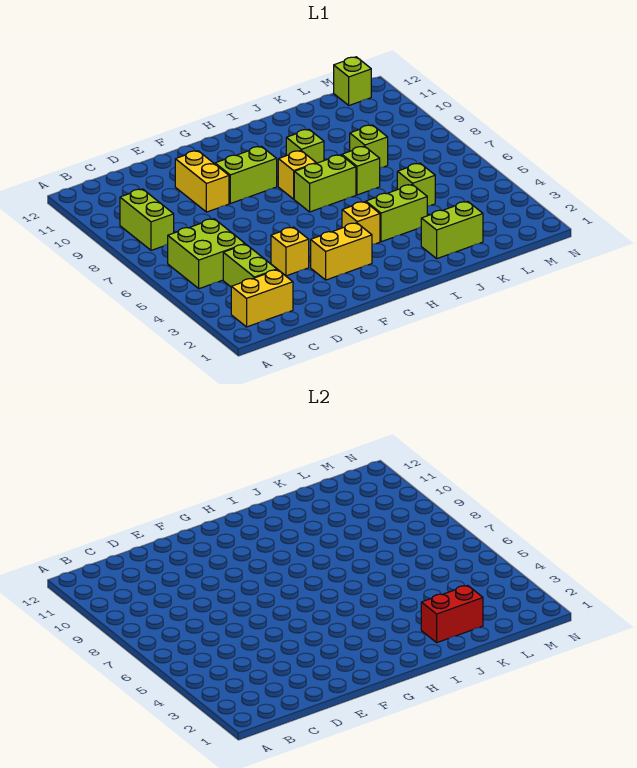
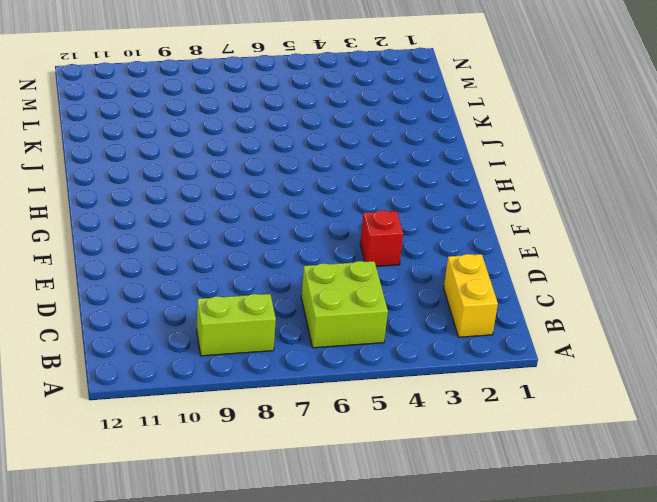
red 1x1 brick [360,210,403,266] -> yellow 1x1 brick [271,227,309,276]
none -> lime 1x2 brick [223,244,277,287]
none -> yellow 1x2 brick [175,151,229,212]
none -> yellow 1x2 brick [311,223,372,280]

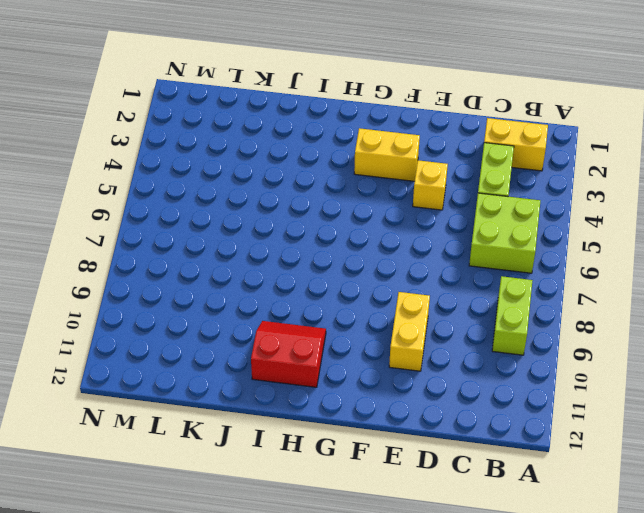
red 2x2 slope [251,321,326,387] -> none
none -> lime 1x2 brick [215,146,277,203]
none -> yellow 1x1 brick [342,202,380,244]
none -> lime 1x2 brick [294,155,356,212]

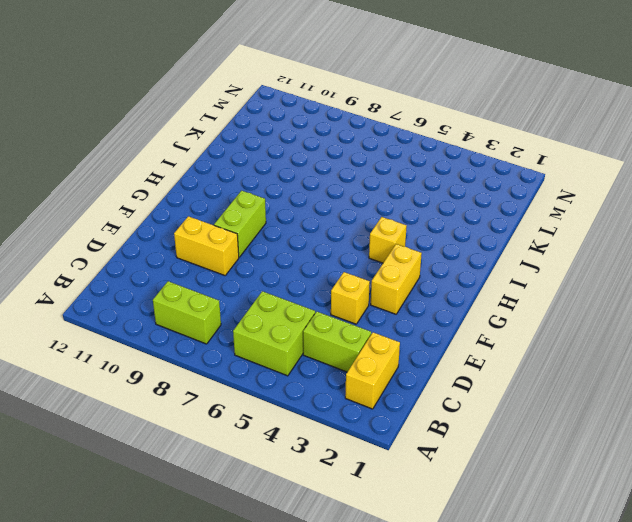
none -> lime 1x2 brick [294,155,356,212]
none -> yellow 1x1 brick [278,151,316,199]
none -> lime 1x2 brick [366,185,427,242]

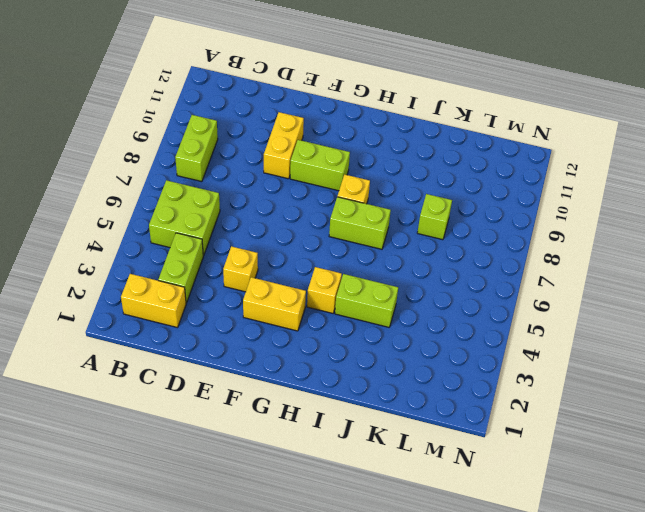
none -> lime 1x1 brick [286,129,324,163]
none -> lime 1x2 brick [421,201,483,258]
none -> lime 1x1 brick [342,146,380,195]

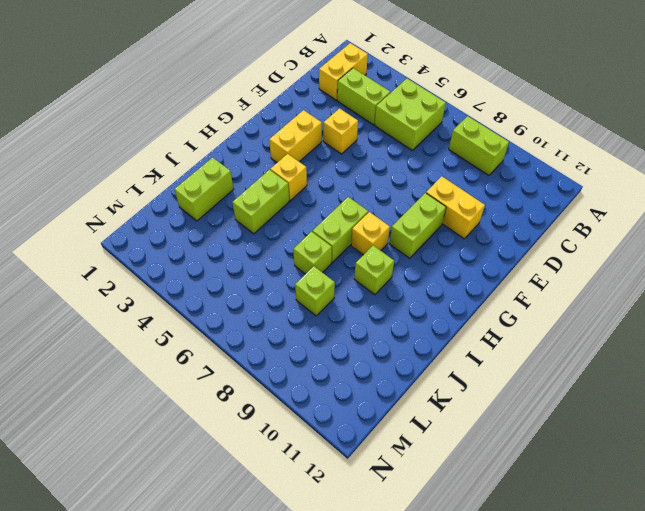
none -> lime 1x1 brick [397,163,435,206]
none -> lime 1x1 brick [334,57,371,105]
none -> red 1x2 brick [421,585,483,642]

